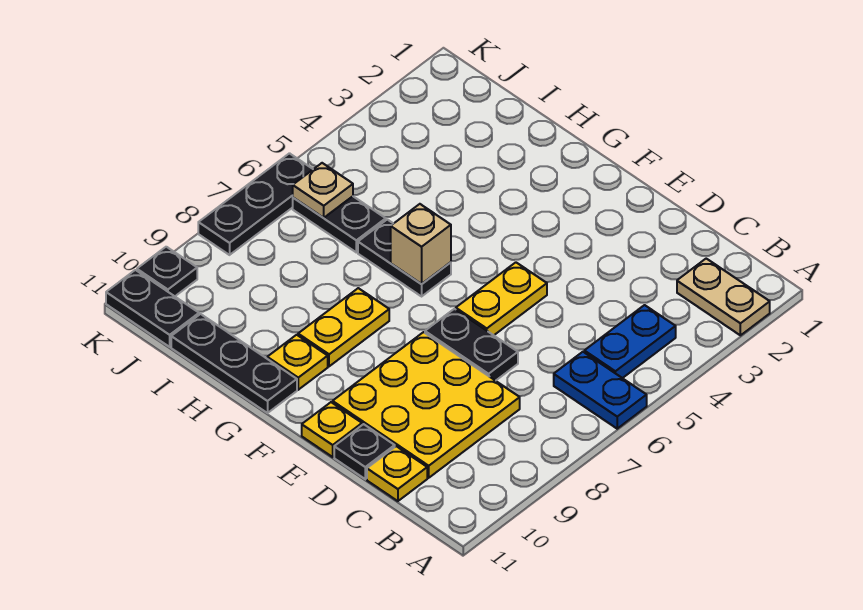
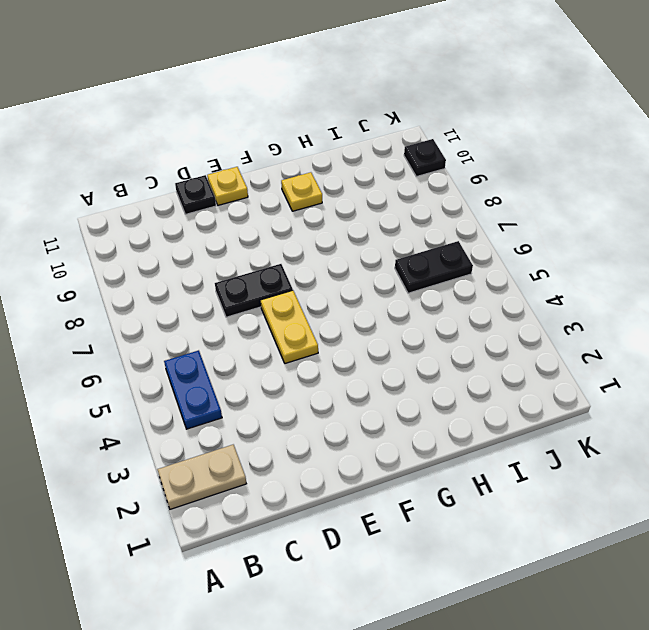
none -> blue 1x2 plate [554,352,647,429]
none -> yellow 3x3 plate [333,332,520,478]
none -> yellow 1x1 plate [367,446,427,501]

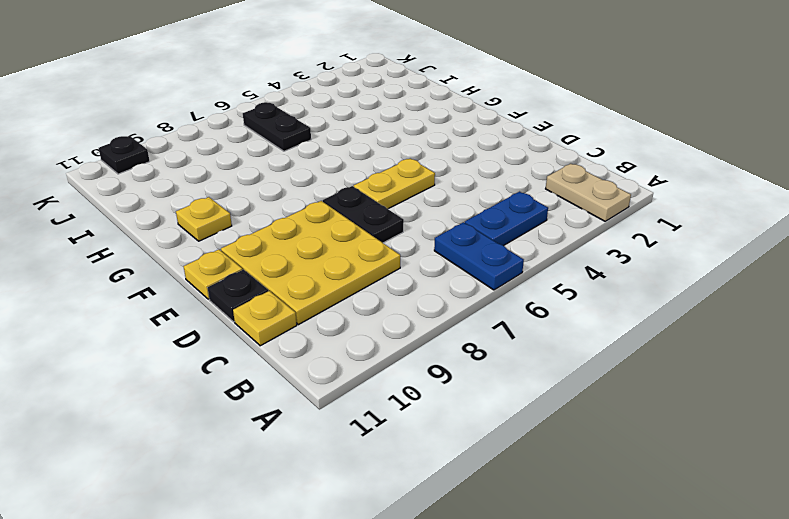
none -> black 1x2 plate [358,219,451,296]
none -> yellow 1x2 plate [298,288,389,366]
none -> black 1x3 plate [171,314,297,413]

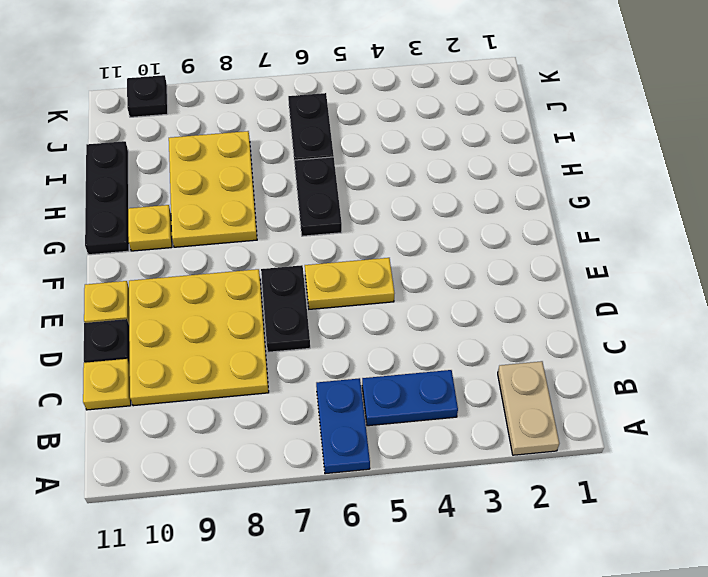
yellow 2x3 plate [169,131,257,247] -> yellow 1x2 plate [298,288,389,366]
none -> black 1x2 plate [106,270,199,347]
none -> black 1x3 plate [198,153,313,255]
none -> tan 1x1 brick [391,204,451,284]

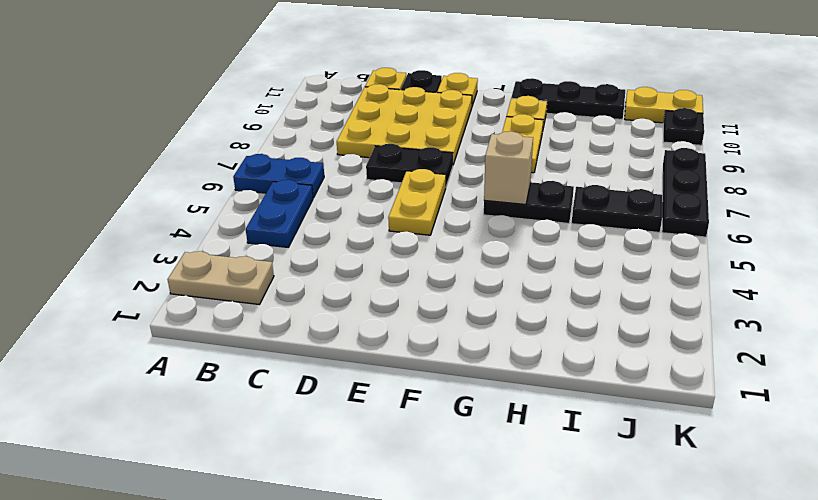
yellow 1x2 plate [625,87,703,123] -> black 1x2 plate [106,270,199,347]
none -> tan 1x1 plate [293,163,353,218]

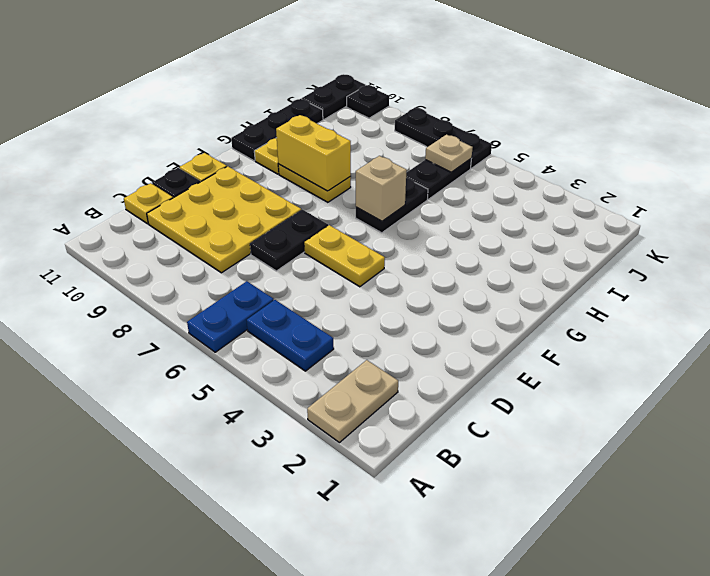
yellow 1x2 brick [276,115,351,191] -> none

